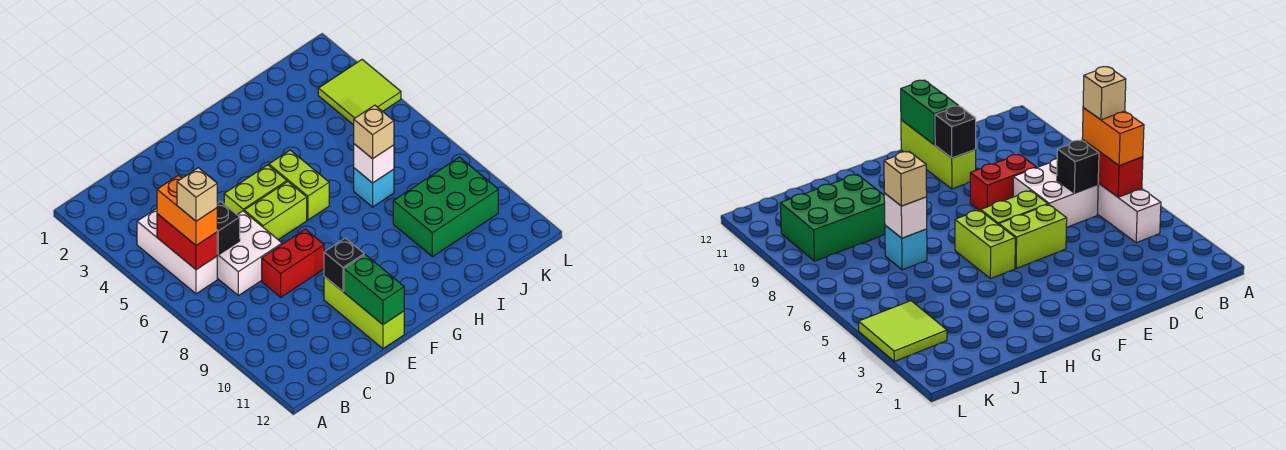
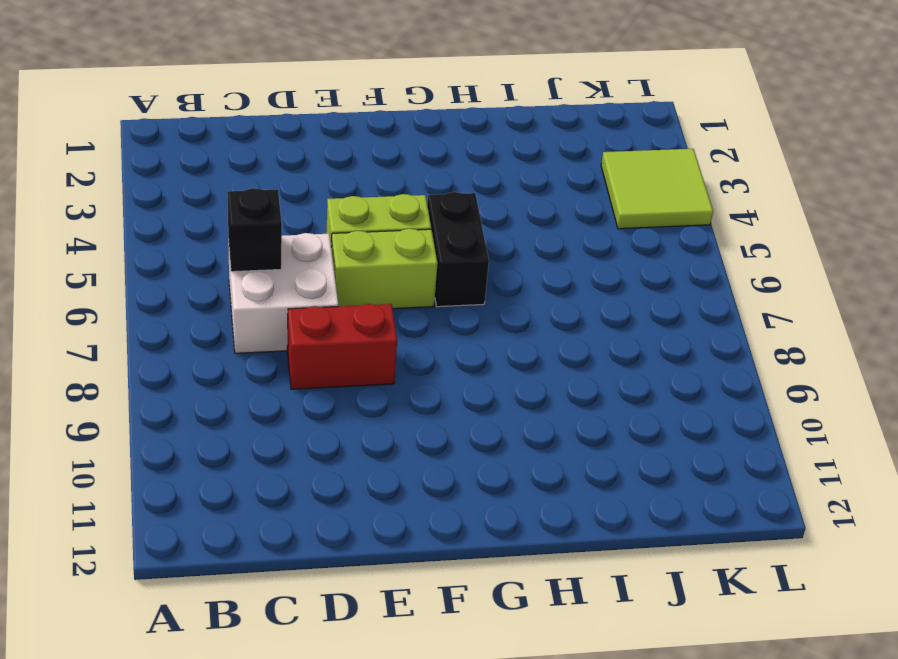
black 1x2 brick [427,192,489,307] -> lime 1x2 brick [269,150,329,220]
none -> white 1x3 brick [137,208,217,294]
none -> lime 1x3 brick [324,276,404,349]
none -> cyan 1x1 brick [354,168,394,207]

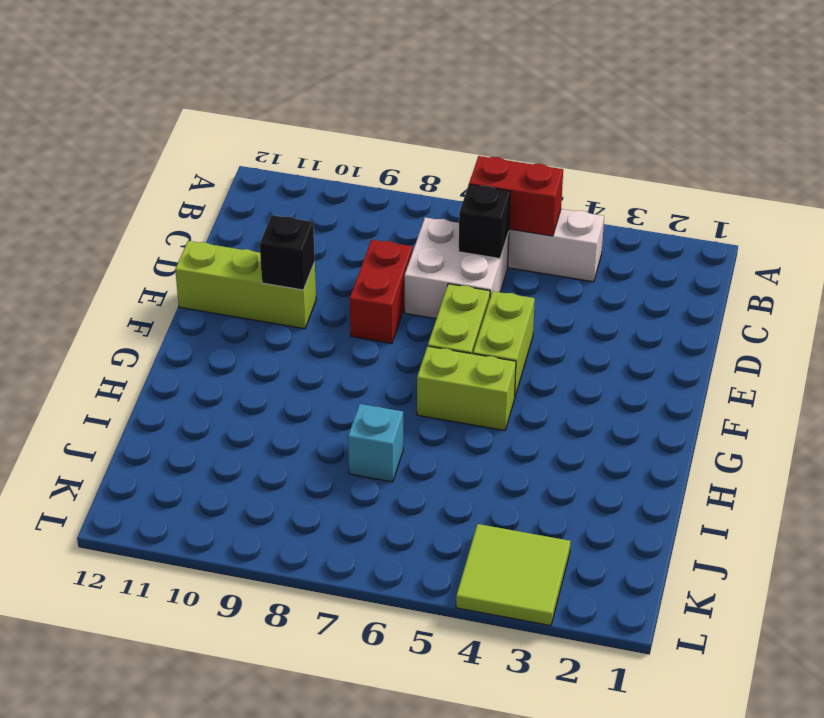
none -> green 2x3 brick [393,157,498,257]
none -> green 1x2 brick [344,255,404,324]
none -> white 1x1 brick [354,144,394,183]

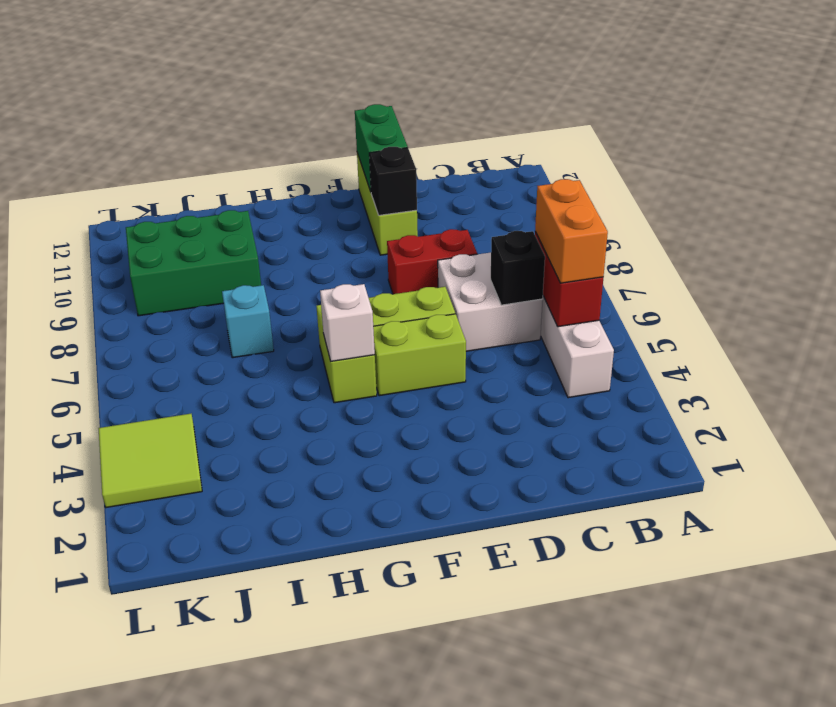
white 1x1 brick [320,284,375,361] -> white 1x1 brick moved to [354,144,394,183]
none -> tan 1x1 brick [354,105,394,159]
none -> tan 1x1 brick [177,168,217,221]

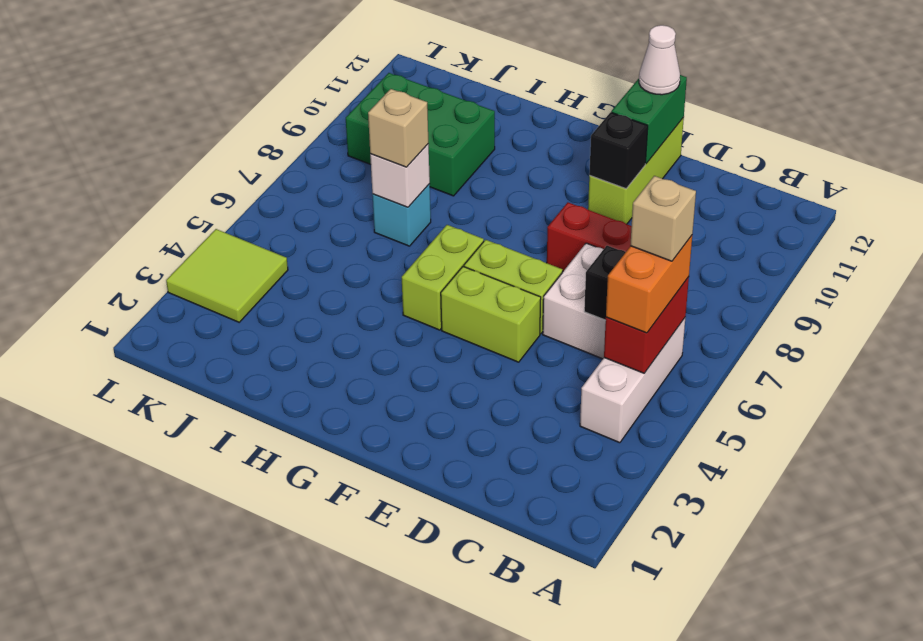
white 1x1 cone [639,25,680,95] -> none

